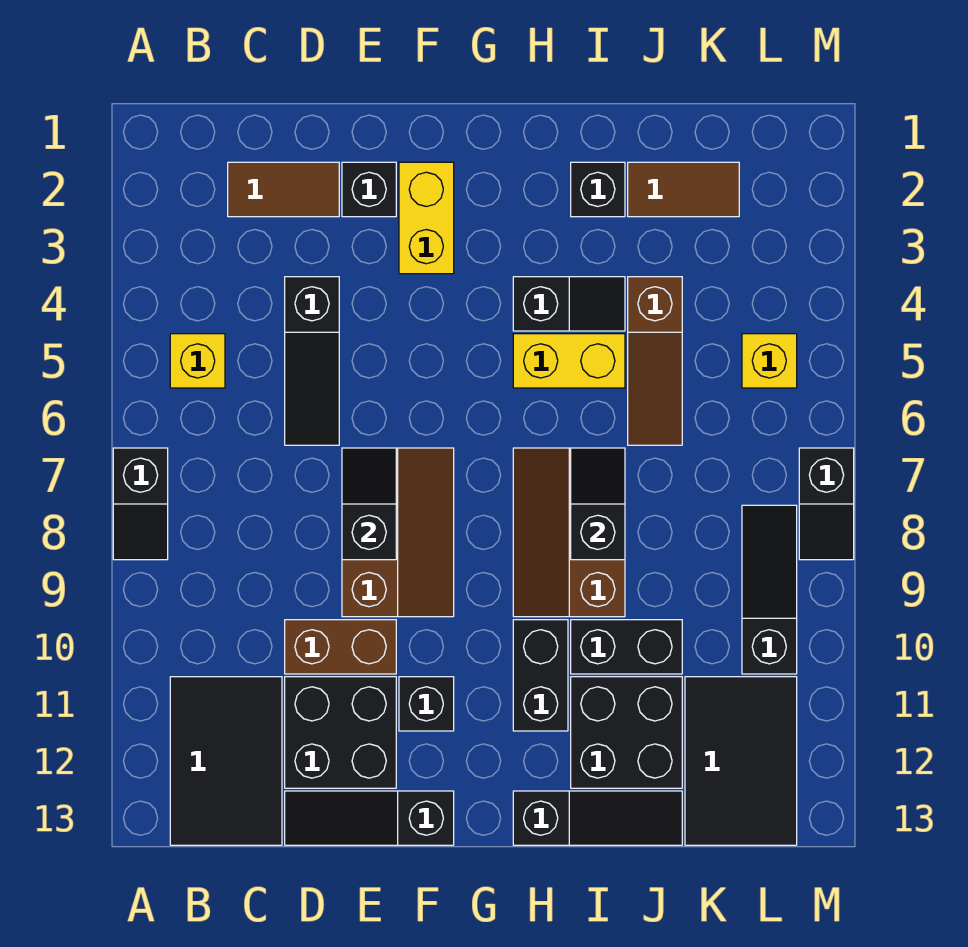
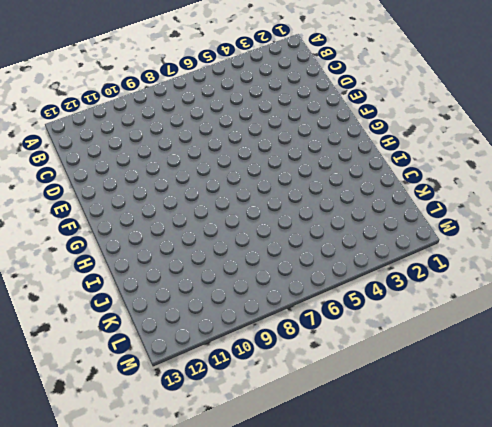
none -> black 1x2 slope [113,448,168,560]
none -> yellow 1x1 brick [170,334,225,388]
none -> black 2x3 tile [170,677,282,845]

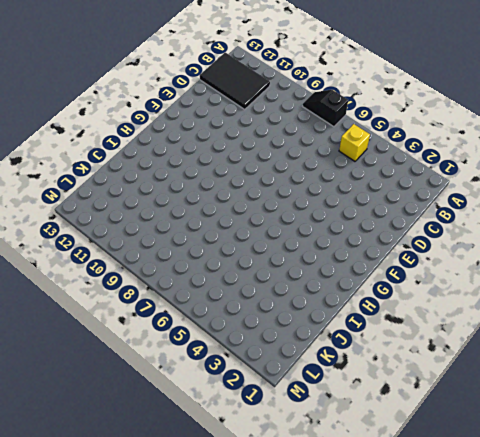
none -> brown 1x2 tile [228,162,339,217]
none -> black 1x3 slope [285,277,339,445]
none -> brown 1x2 brick [285,620,396,674]

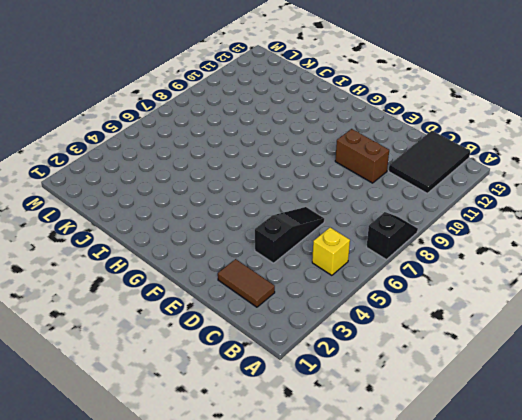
none -> black 2x2 brick [285,677,396,788]
none -> black 1x3 slope [285,791,454,845]
none -> black 1x1 brick [342,162,396,217]

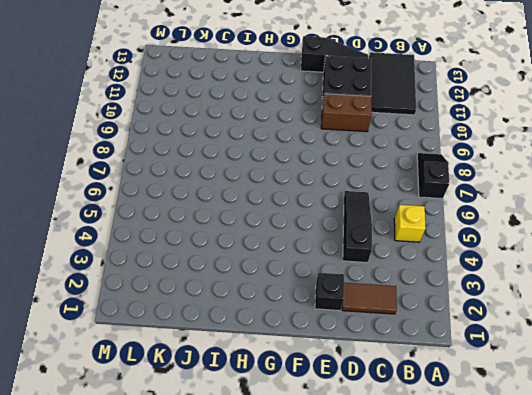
none -> brown 2x3 slope [342,448,454,617]
none -> yellow 1x2 brick [399,162,454,274]
none -> black 1x1 brick [399,677,454,731]

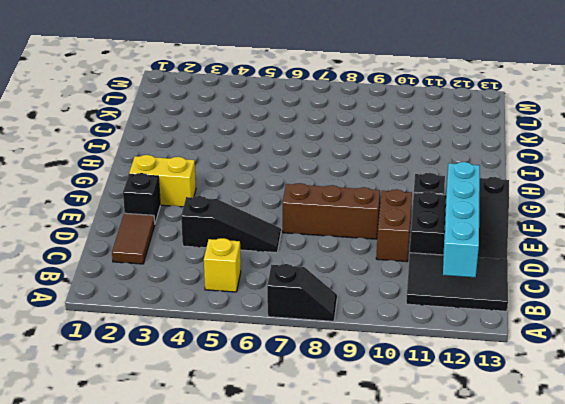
cyan 1x4 brick [443,162,480,277] -> none
none -> black 1x2 slope [513,277,625,331]
none -> yellow 1x2 brick [513,334,625,388]
none -> brown 2x3 slope [513,448,625,617]

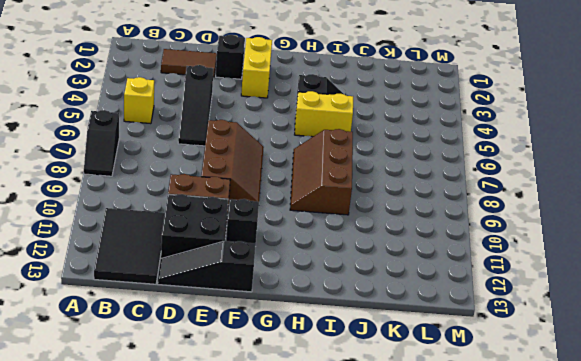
none -> black 1x2 brick [513,620,568,731]
none -> black 1x3 slope [513,791,682,845]
none -> black 1x1 brick [571,162,625,217]

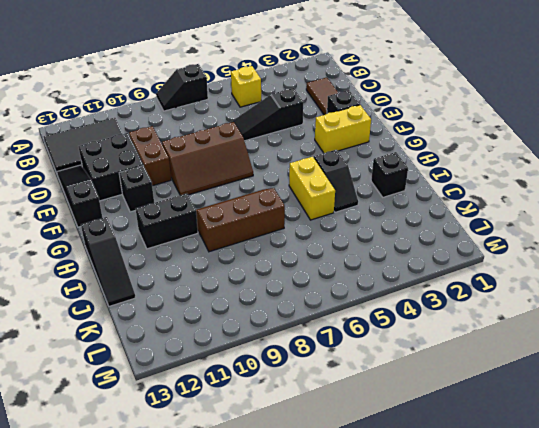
none -> black 1x2 brick [571,620,682,674]
none -> black 2x2 brick [571,677,682,788]
none -> brown 1x2 tile [628,162,739,217]

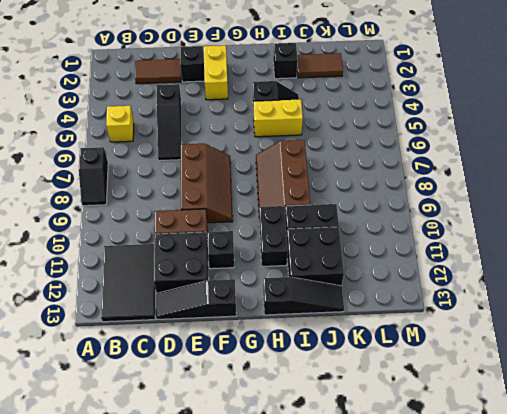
none -> brown 1x3 slope [628,277,682,445]
none -> black 2x3 tile [685,677,797,845]
none -> yellow 1x1 brick [742,334,797,388]

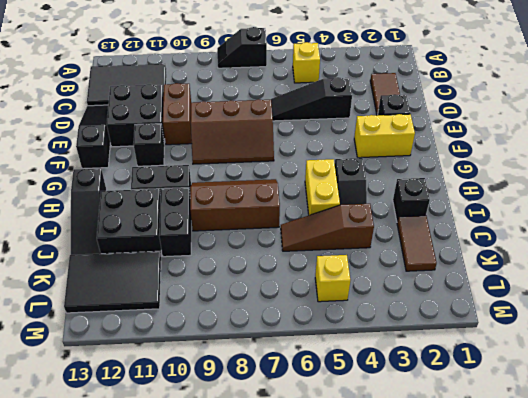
none -> black 1x3 slope [742,505,797,674]
none -> black 1x2 slope [799,448,854,560]
none -> black 1x2 slope [342,448,396,560]

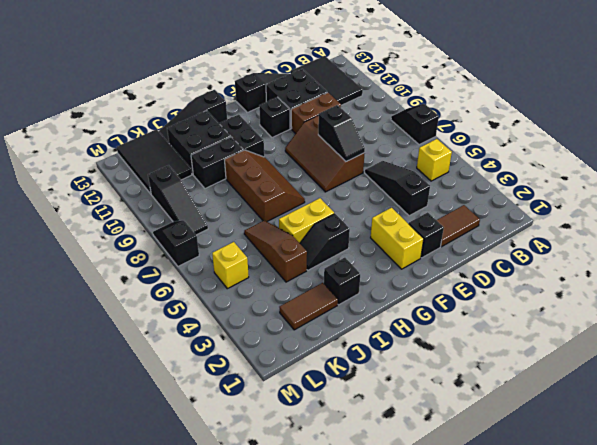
none -> black 1x2 slope [571,448,625,560]

